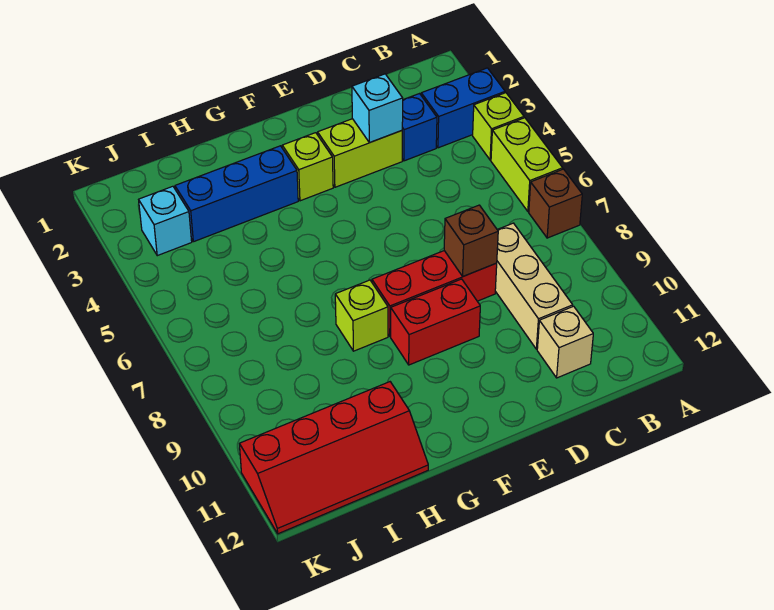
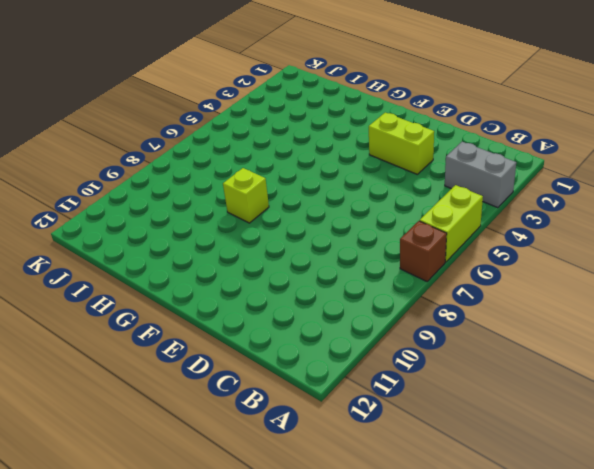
grey 1x2 brick [445,142,516,208] -> blue 1x2 brick [421,68,505,148]
none -> lime 1x1 brick [473,93,524,160]
none -> blue 1x1 brick [402,94,437,161]
none -> tan 1x3 brick [495,223,573,349]

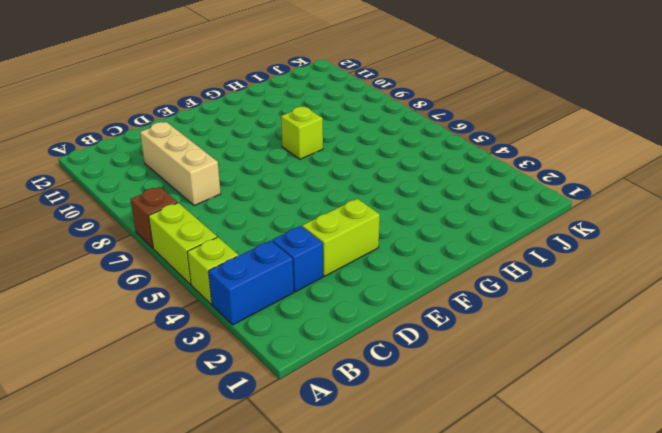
none -> tan 1x1 brick [537,306,593,378]
none -> red 1x3 brick [372,251,497,336]
none -> red 1x2 brick [391,279,480,365]

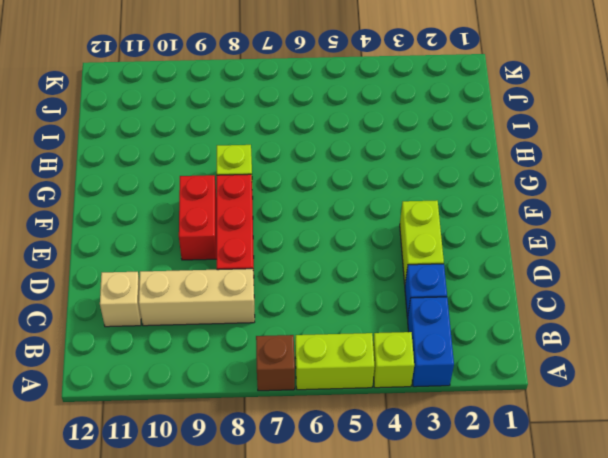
none -> lime 1x1 brick [282,133,333,201]
none -> blue 1x3 brick [175,146,298,242]
none -> red 2x4 slope [239,382,428,534]

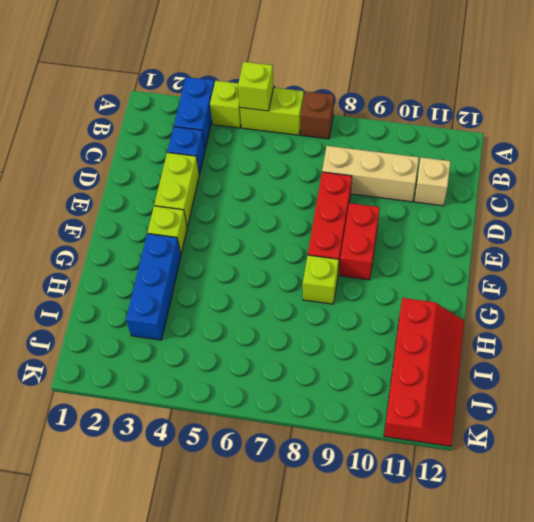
lime 1x1 brick [238,62,274,111] -> none
none -> cyan 1x1 brick [139,186,192,256]
none -> cyan 1x1 brick [352,74,403,142]
none -> brown 1x1 brick [444,205,498,276]

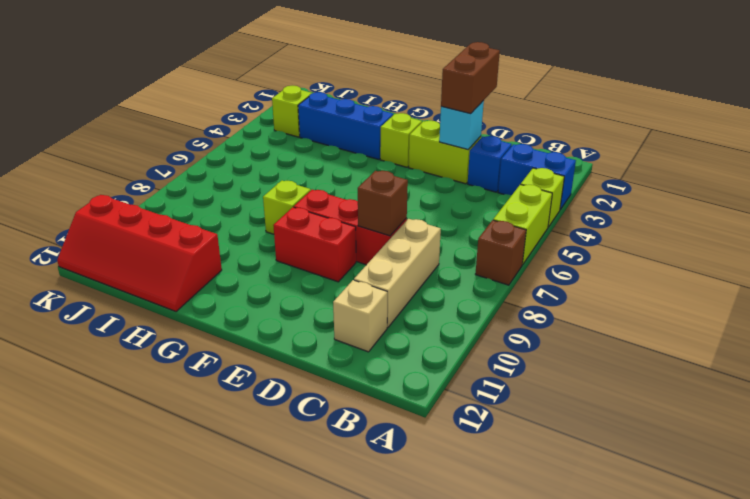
brown 1x2 brick [441,42,500,114] -> none
lime 1x1 brick [272,86,312,137] -> cyan 1x1 brick [139,186,192,256]

